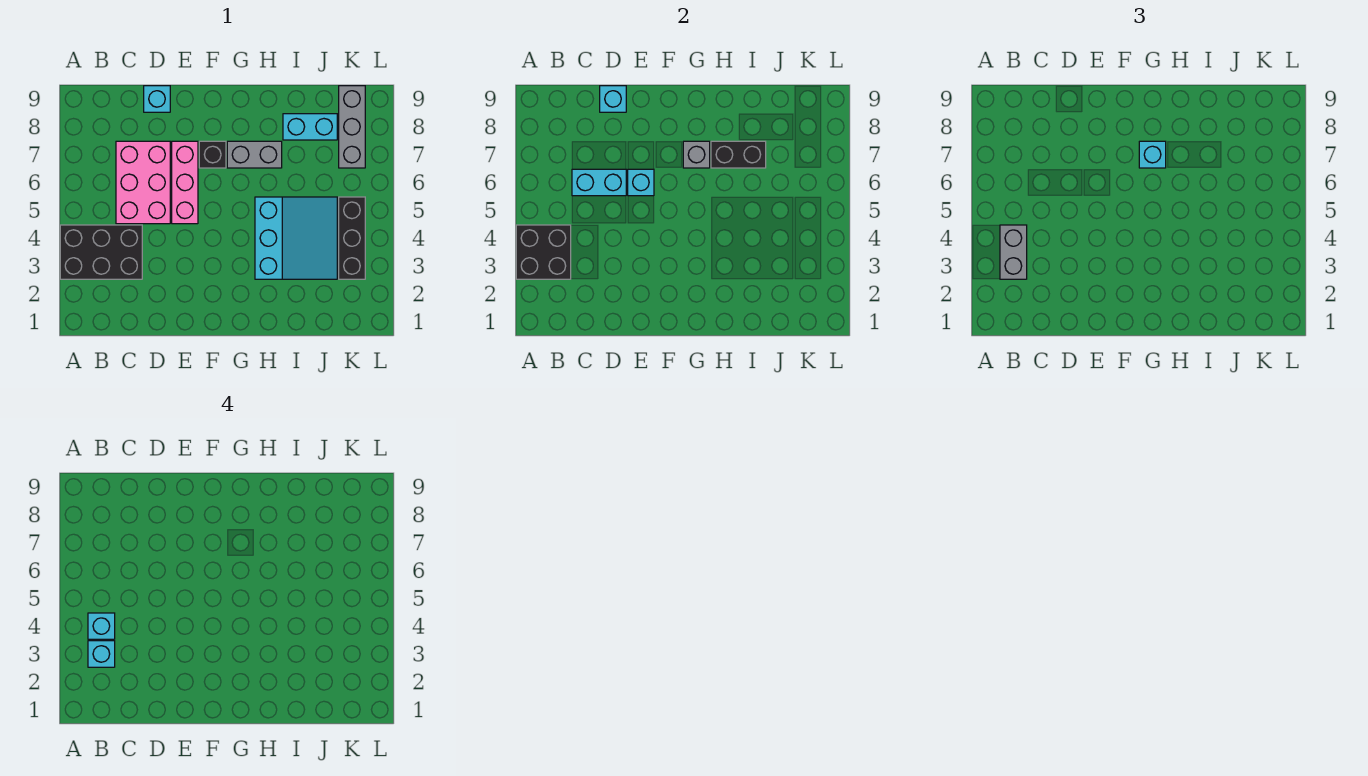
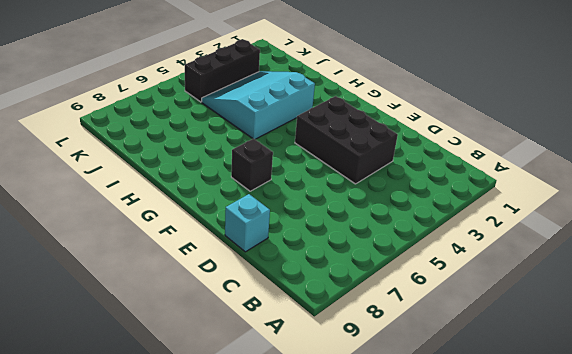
black 2x3 brick [295,96,398,184] -> black 2x3 brick moved to [60,225,142,279]
none -> pink 2x3 brick [116,141,170,224]
none -> pink 1x3 brick [172,141,198,224]
none -> grey 1x2 brick [227,141,282,168]

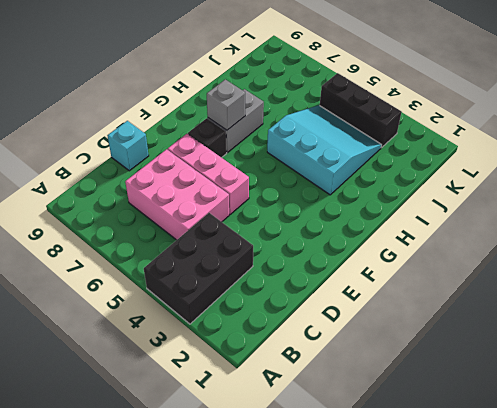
none -> cyan 1x2 brick [283,114,337,140]
none -> grey 1x3 brick [339,86,365,168]
none -> black 2x2 brick [516,225,571,279]

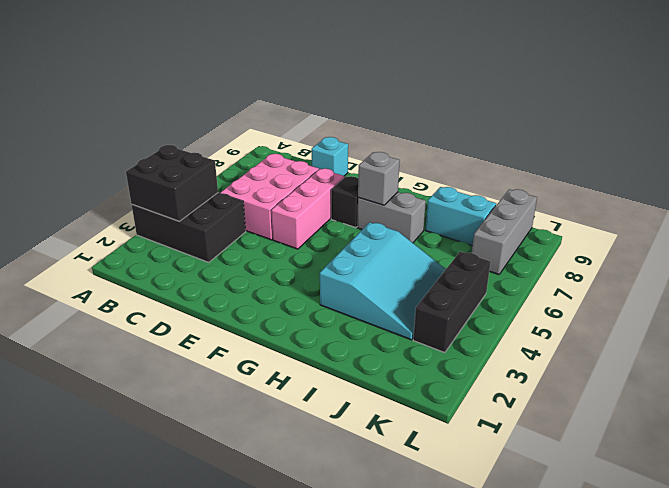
none -> cyan 1x2 brick [572,169,626,196]
none -> cyan 1x1 brick [600,86,626,112]
none -> cyan 1x1 brick [628,169,654,196]

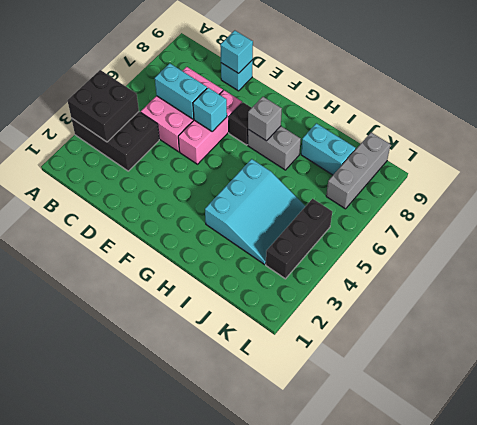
none -> black 1x2 brick [711,141,766,168]
none -> grey 1x2 brick [1000,225,1027,279]
none -> cyan 1x1 brick [1139,141,1166,168]

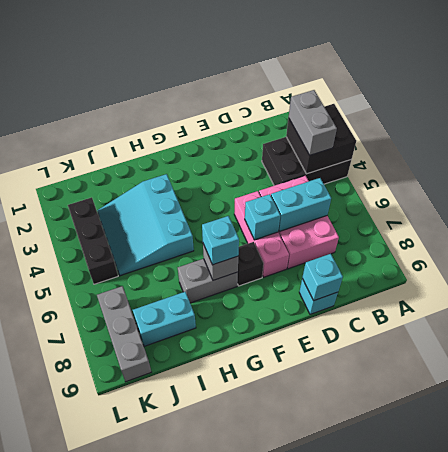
none -> black 1x2 brick [711,141,766,168]
none -> cyan 1x1 brick [88,641,115,667]
none -> cyan 1x1 brick [88,613,115,639]

